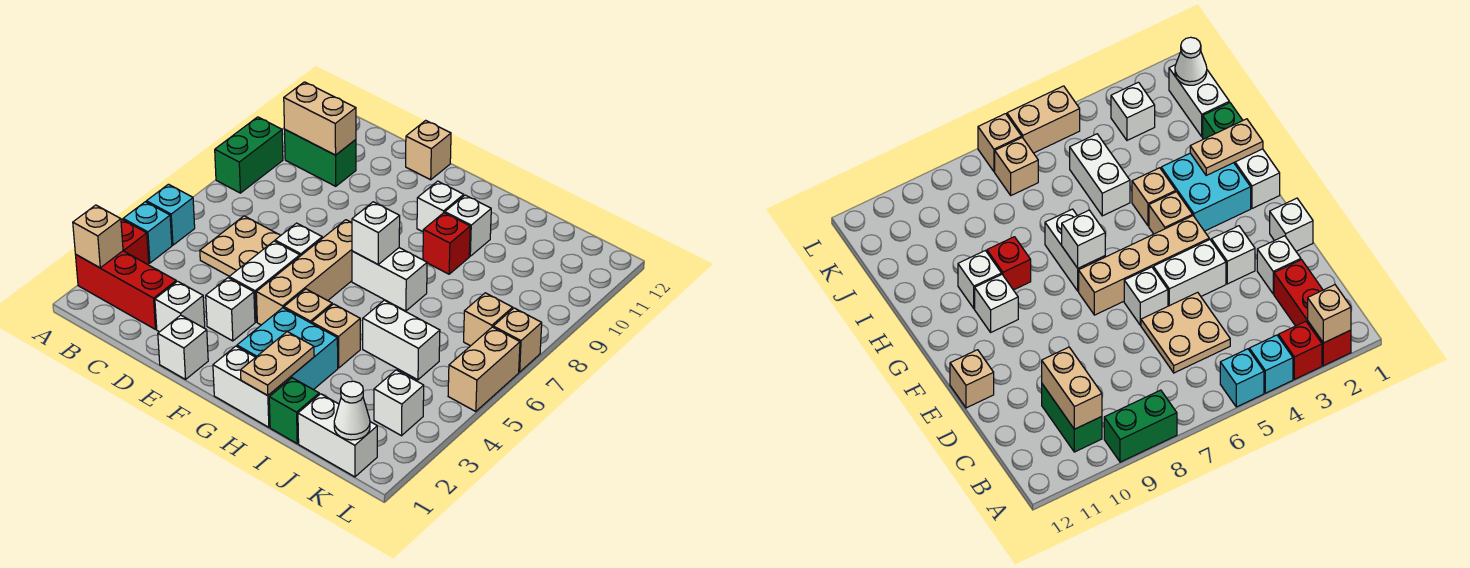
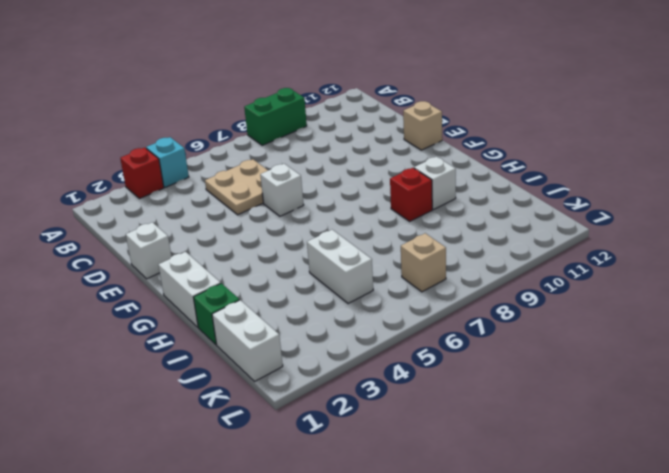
none -> red 1x3 brick [76,251,176,329]
none -> cyan 1x1 brick [146,184,195,245]
none -> green 1x2 brick [285,130,356,186]
none -> white 1x1 brick [155,281,205,332]

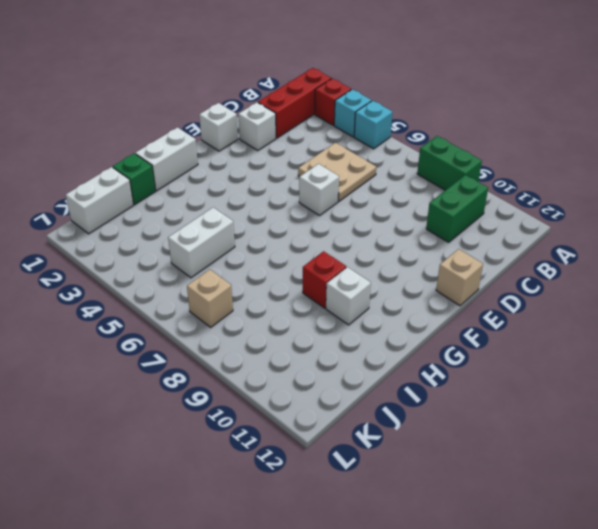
none -> white 1x1 brick [206,278,255,341]
none -> white 1x2 brick [229,241,300,322]
none -> tan 1x4 brick [256,220,352,325]
none -> cyan 2x2 brick [237,308,338,390]

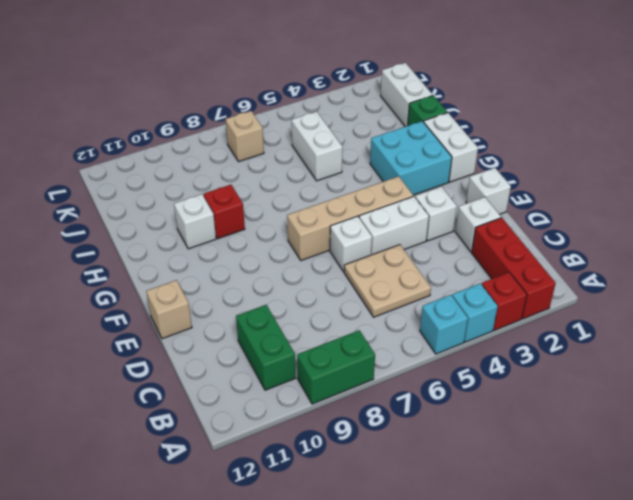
none -> tan 1x1 brick [284,289,332,323]
none -> white 1x2 brick [352,248,427,311]
none -> white 1x1 brick [417,181,464,232]
none -> tan 1x1 brick [312,304,360,368]

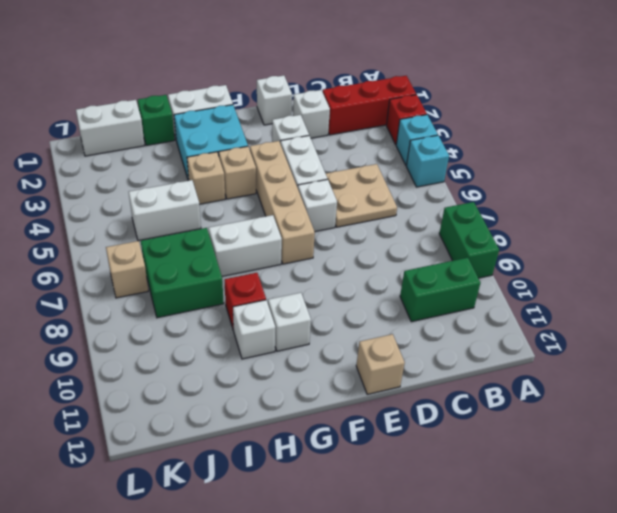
green 2x2 brick [141,228,224,318] -> none
none -> white 1x1 brick [374,370,424,436]
none -> tan 1x2 brick [448,327,520,412]
none -> tan 1x1 brick [493,308,542,372]
none -> tan 1x1 brick [73,205,123,268]

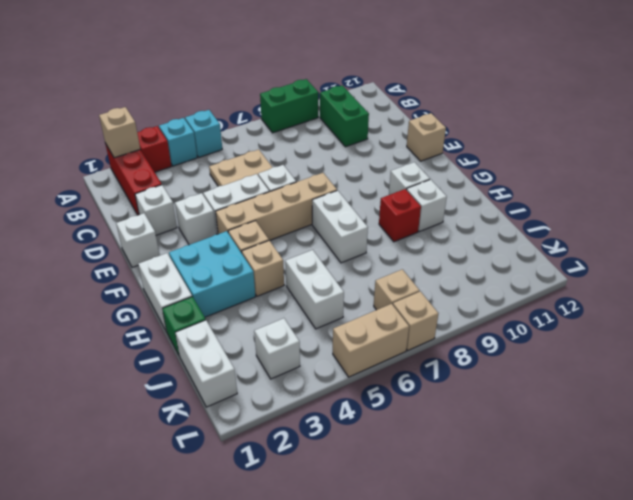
none -> tan 1x2 brick [284,82,356,155]
none -> white 1x1 brick [352,202,400,264]
none -> tan 1x2 plate [241,332,314,396]
none -> white 1x1 cone [334,381,370,440]

